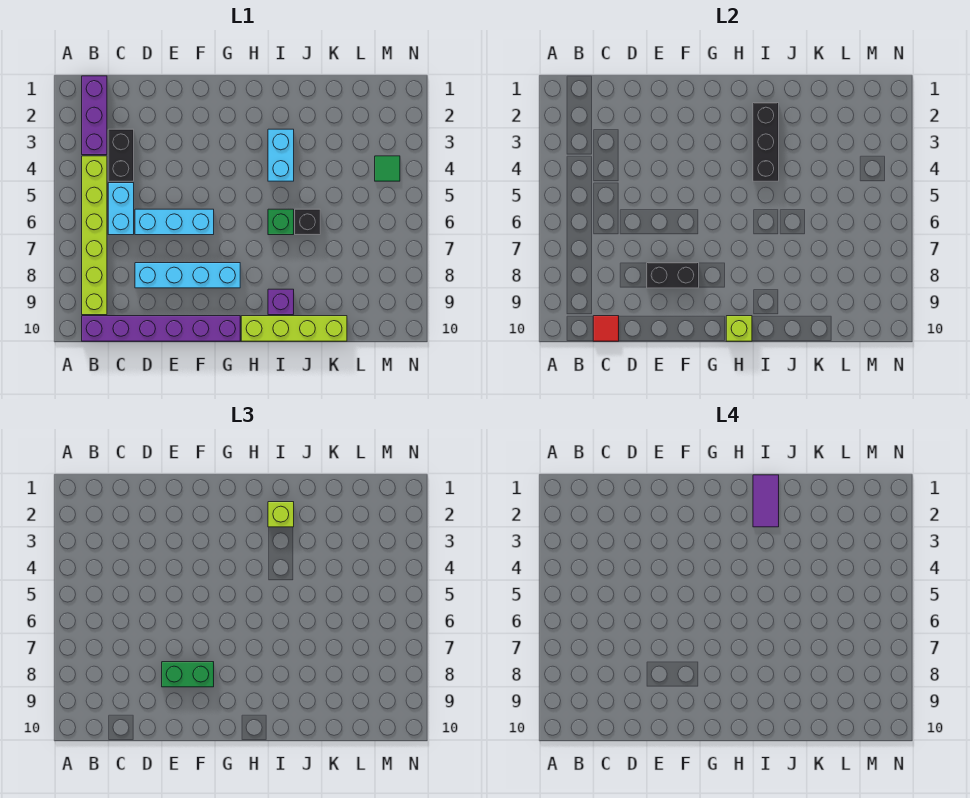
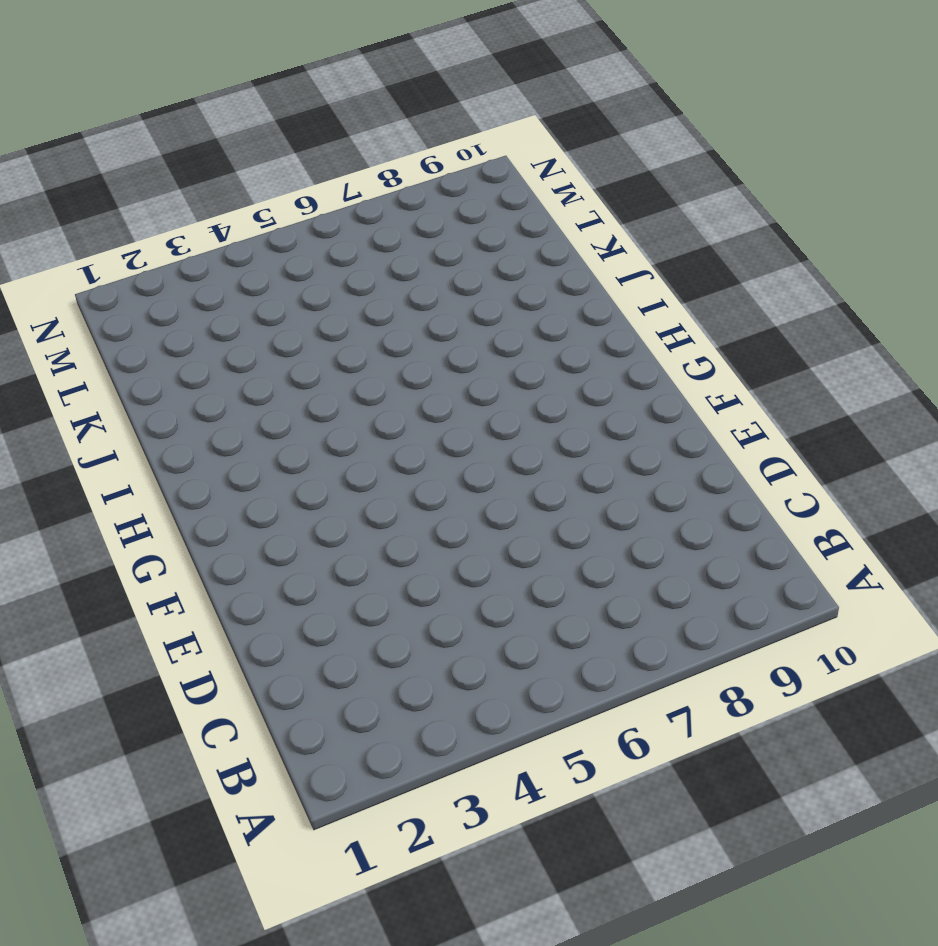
none -> purple 1x3 brick [82,76,107,155]
none -> lime 1x6 brick [82,156,107,315]
none -> purple 1x6 brick [82,316,240,341]

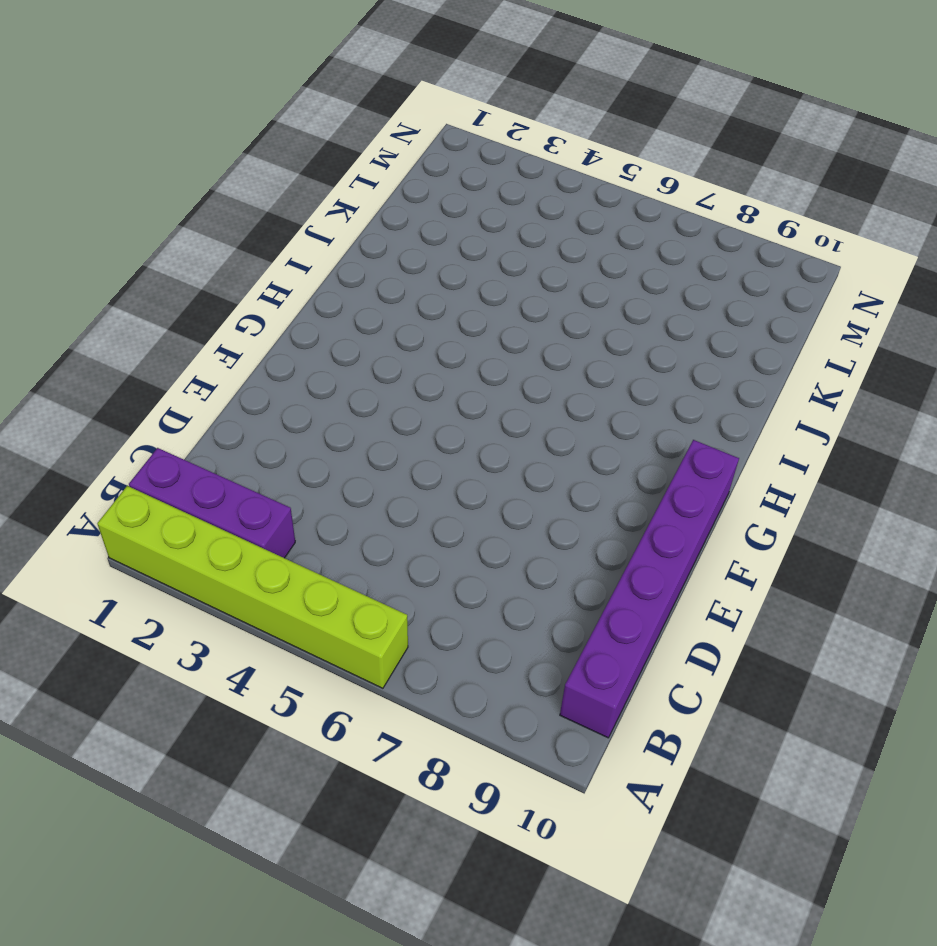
lime 1x6 brick [97,486,408,688] -> lime 1x6 brick moved to [82,156,107,315]
none -> black 1x2 brick [108,129,134,181]
none -> cyan 1x2 brick [108,183,134,235]
none -> cyan 1x3 brick [135,209,214,235]

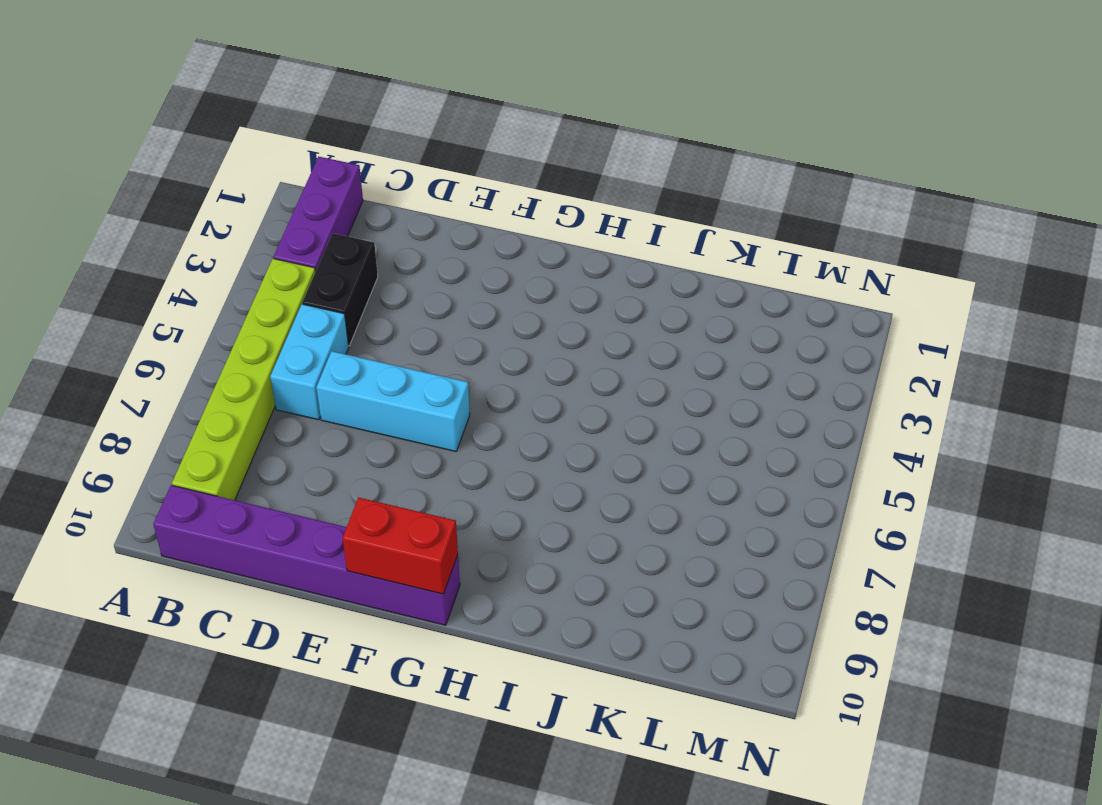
red 1x2 brick [342,498,458,594] -> none
none -> cyan 1x4 brick [135,263,240,288]
none -> lime 1x4 brick [241,316,347,341]
none -> cyan 1x2 brick [268,129,294,181]

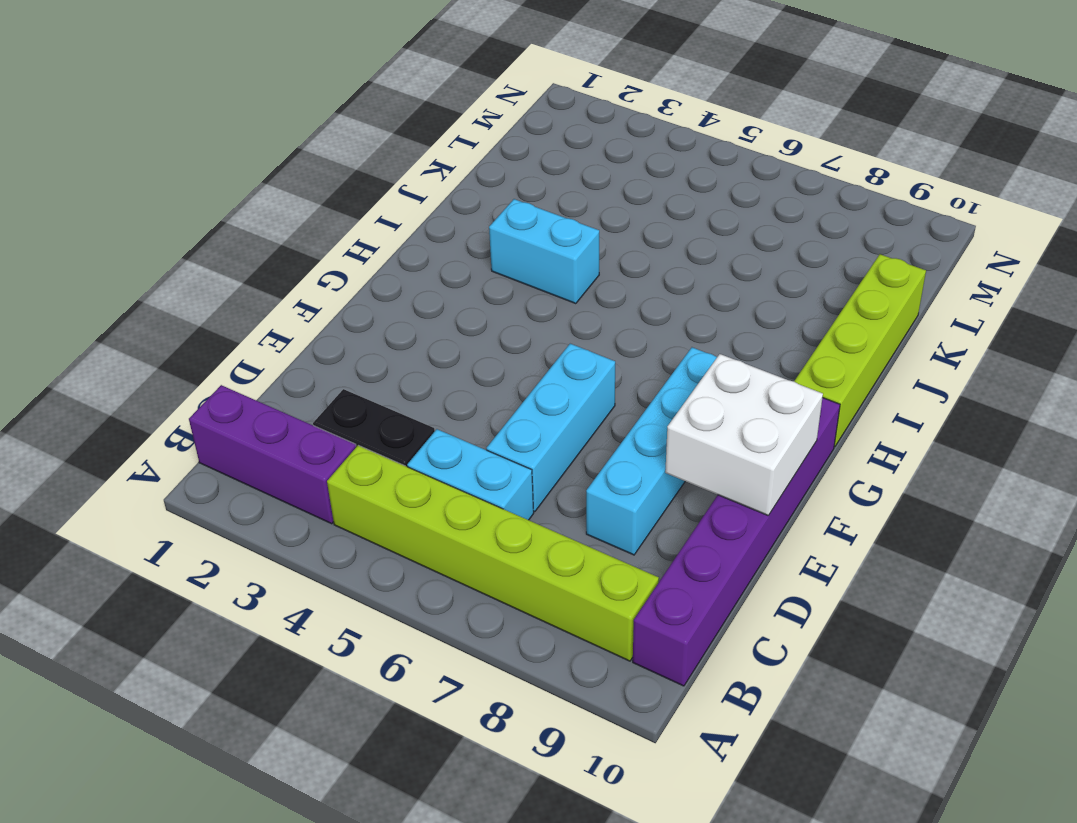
white 2x2 brick [665,354,823,515] -> none
none -> green 1x1 brick [268,209,294,235]
none -> purple 1x1 brick [268,289,294,315]
none -> black 1x1 brick [295,209,320,235]

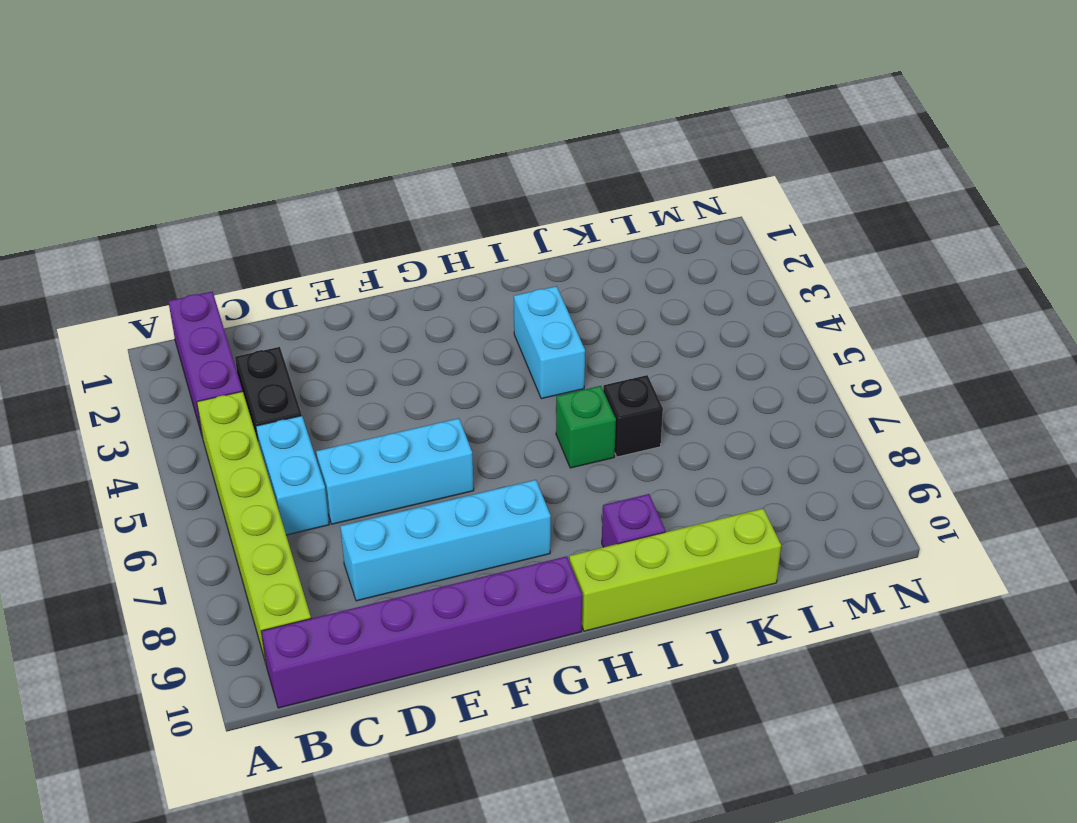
none -> green 1x1 tile [375,156,400,181]
none -> red 1x1 tile [593,316,619,341]
none -> black 1x2 brick [647,263,699,288]

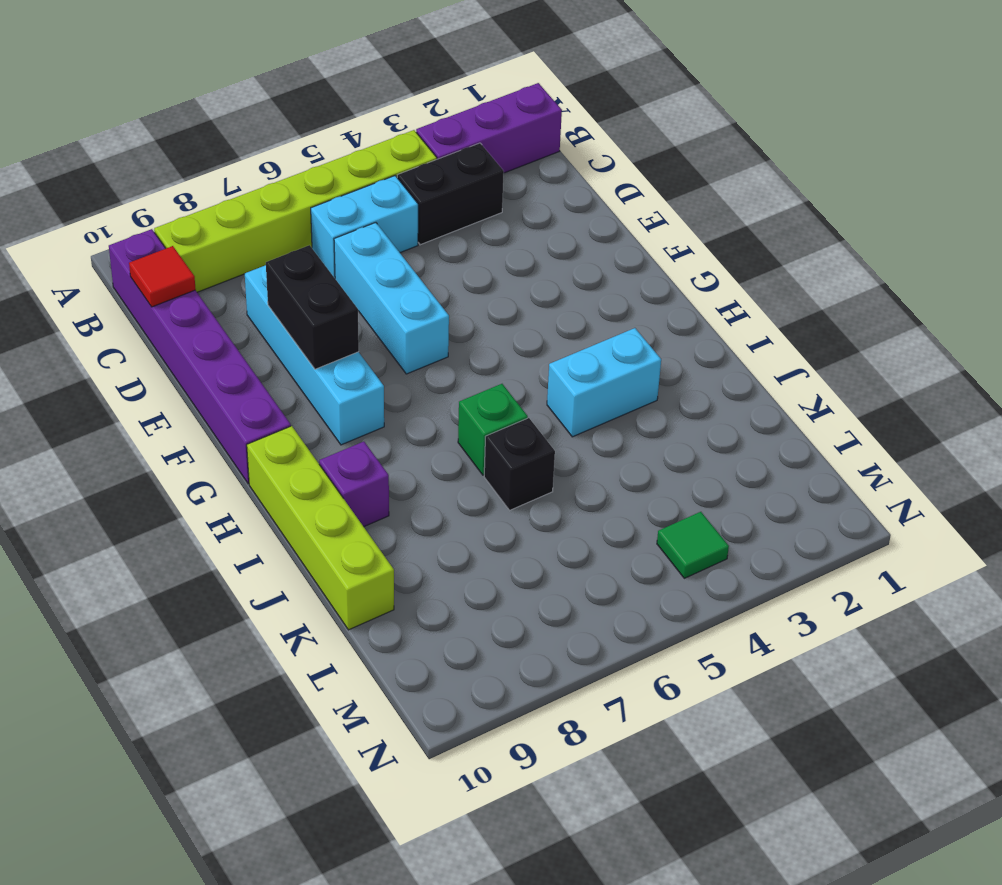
none -> lime 1x1 brick [726,316,752,341]
none -> black 1x3 brick [753,103,779,181]
none -> green 1x2 brick [162,662,214,687]

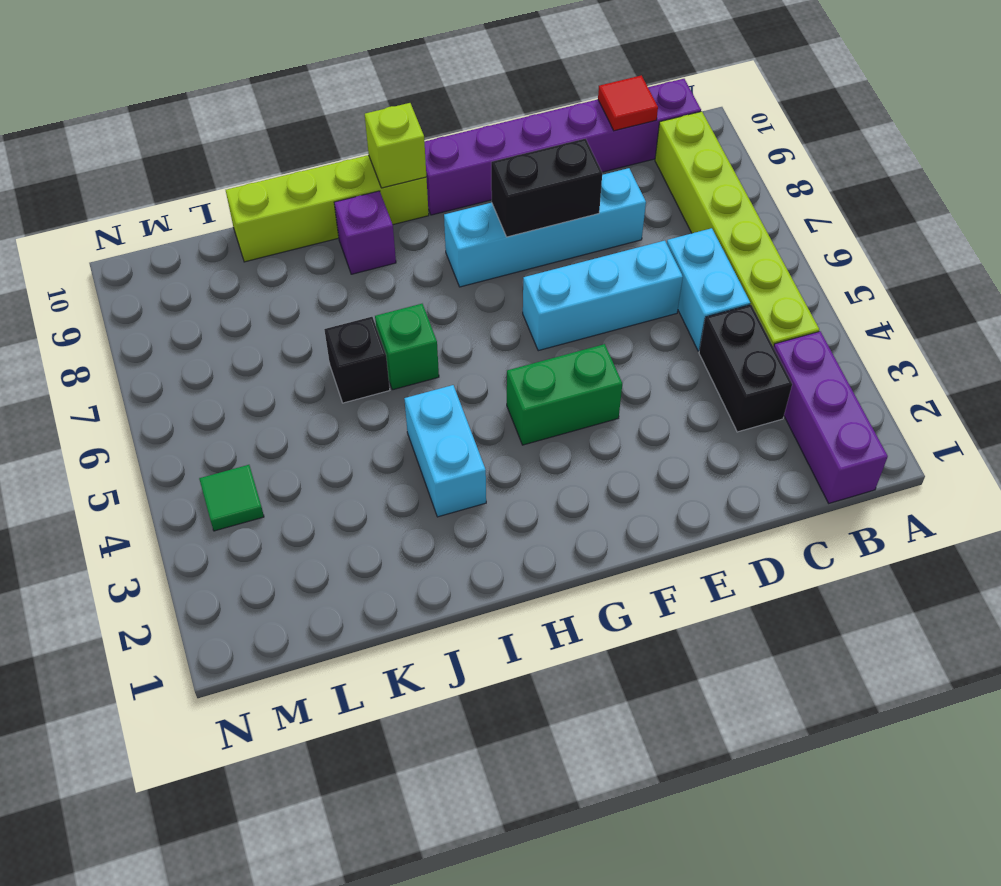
green 1x2 brick [507,344,622,445] -> green 1x2 brick moved to [162,662,214,687]
none -> black 1x3 brick [753,103,779,181]
none -> lime 1x1 brick [268,502,294,527]
none -> purple 1x2 tile [753,475,779,527]

